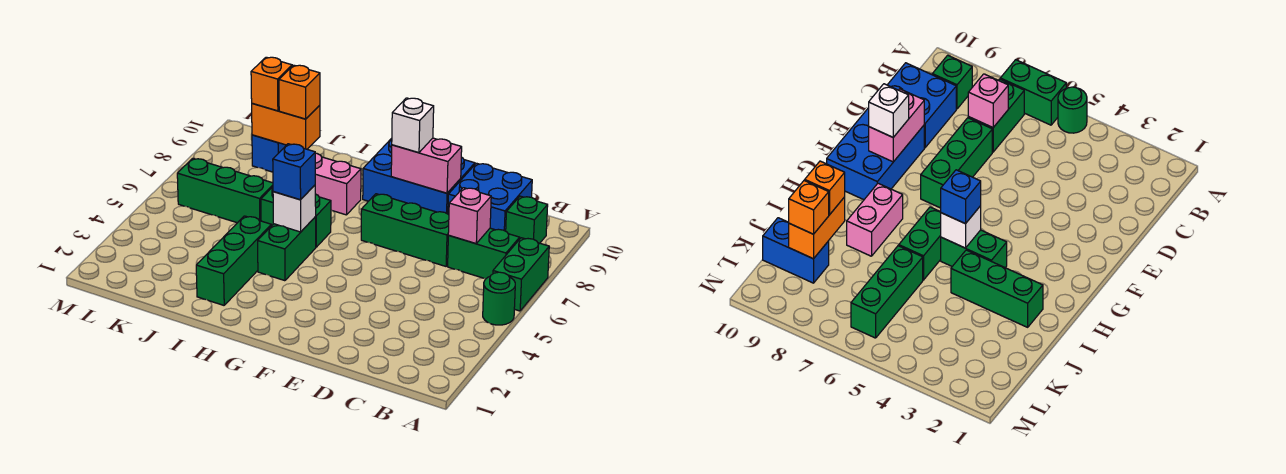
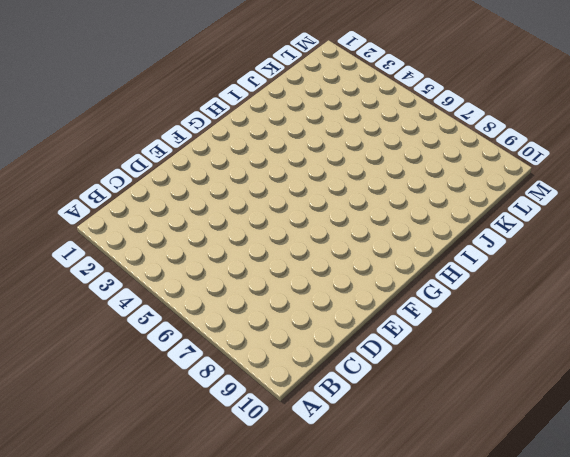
none -> green 1x1 round brick [483,272,515,325]
none -> green 1x2 brick [493,238,549,311]
none -> green 1x2 brick [448,228,520,279]

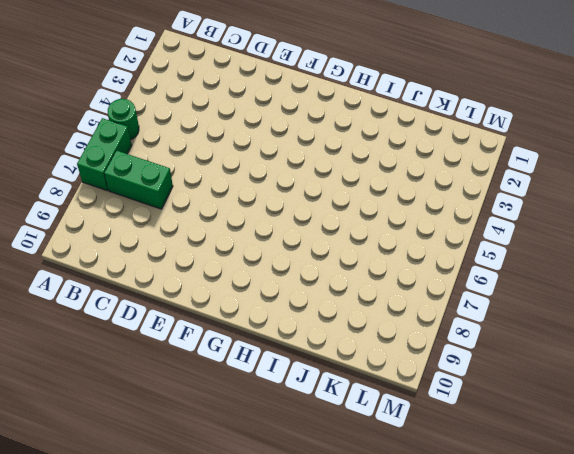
none -> green 1x1 brick [506,196,548,243]
none -> blue 2x2 brick [448,163,532,231]
none -> green 1x3 brick [361,194,449,266]

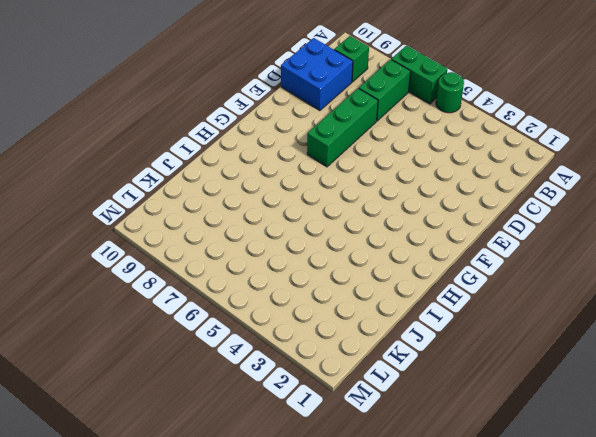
none -> blue 2x3 brick [363,138,475,214]
none -> green 1x2 brick [258,217,316,281]
none -> green 1x2 brick [261,187,331,247]

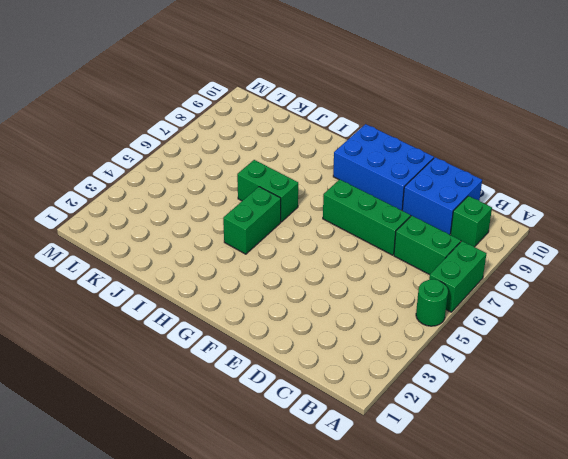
none -> pink 1x2 brick [315,153,361,215]
none -> green 1x3 brick [196,216,271,305]
none -> green 1x3 brick [177,158,273,223]

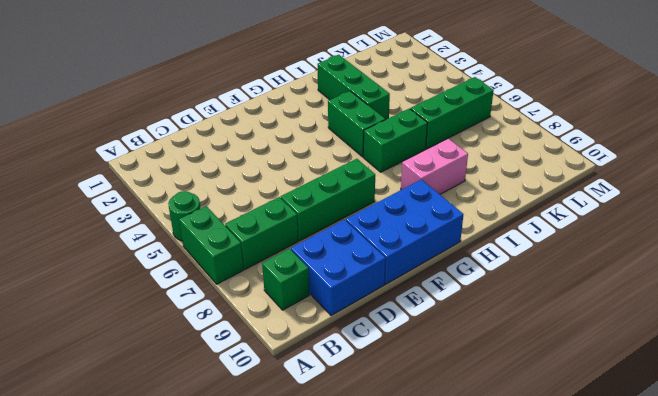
none -> blue 1x2 brick [252,135,286,172]
none -> pink 1x1 brick [448,188,491,244]
none -> pink 1x2 brick [391,138,462,193]

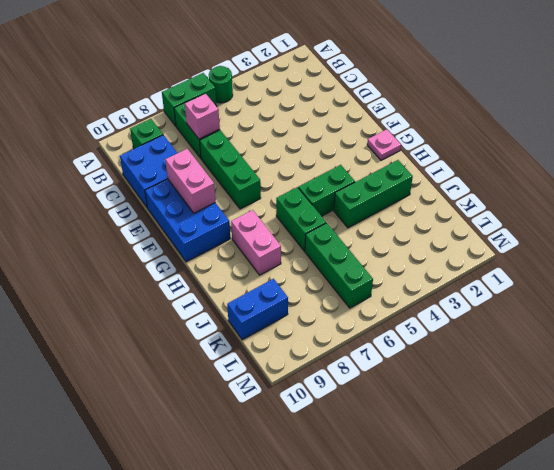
pink 1x1 plate [367,129,401,160] -> none
none -> white 1x1 brick [273,185,316,232]
none -> orange 1x2 brick [252,103,320,149]
none -> white 1x1 brick [392,98,434,153]

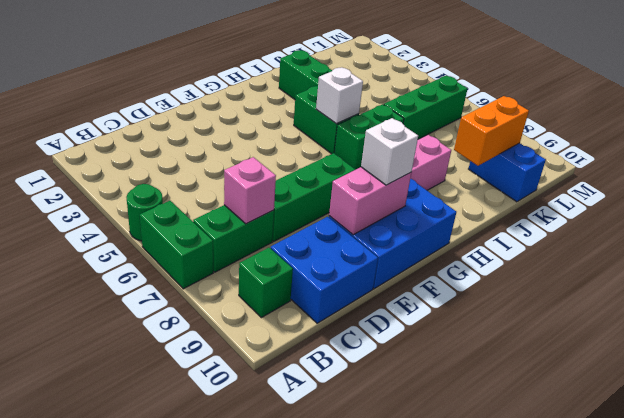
none -> blue 1x1 brick [273,144,315,200]
none -> orange 1x1 brick [279,65,320,119]
none -> orange 1x1 brick [251,57,292,111]

